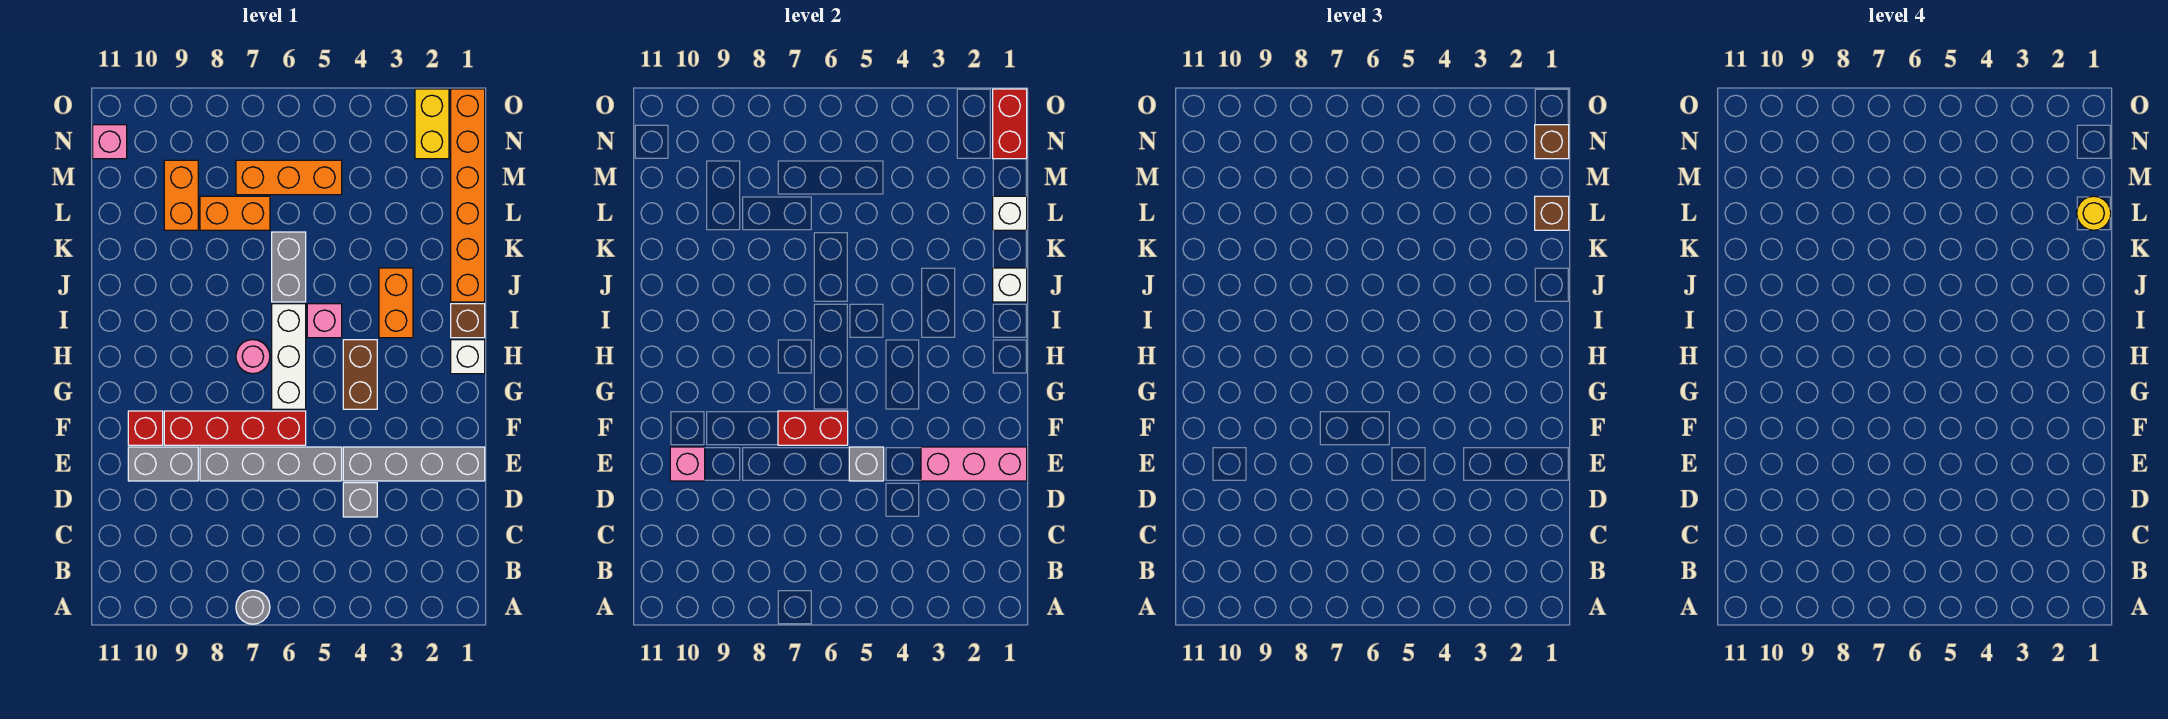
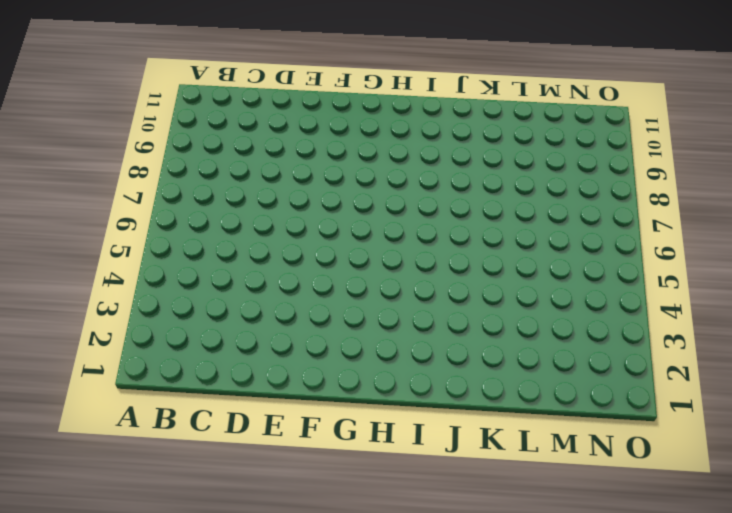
none -> grey 1x1 round brick [236,590,270,624]
none -> grey 1x1 brick [343,483,377,517]
none -> grey 1x4 brick [343,447,485,481]
none -> grey 1x4 brick [200,447,342,481]

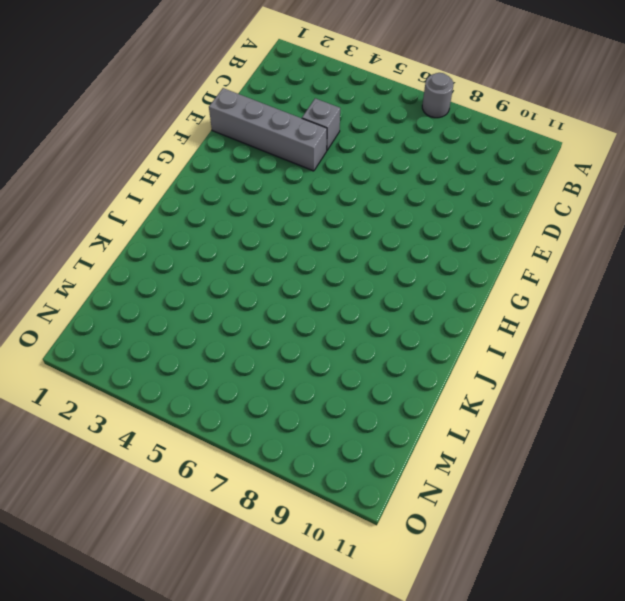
none -> grey 1x4 brick [200,447,342,481]
none -> grey 1x2 brick [128,447,198,481]
none -> red 1x4 brick [164,411,306,445]
none -> red 1x1 brick [128,411,163,445]

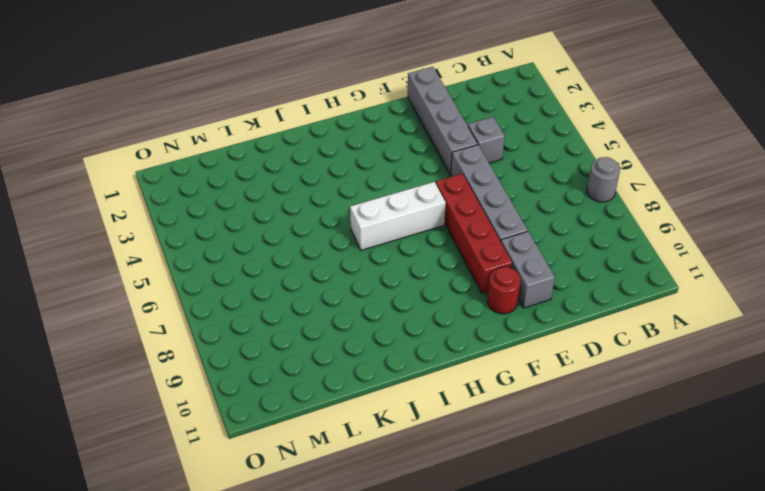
red 1x1 round brick [487,267,520,314] -> red 1x1 brick [128,411,163,445]
none -> brown 1x2 brick [343,340,377,409]
none -> white 1x1 brick [451,340,485,374]
none -> pink 1x1 round brick [236,340,270,374]
none -> brown 1x1 brick [451,304,485,338]

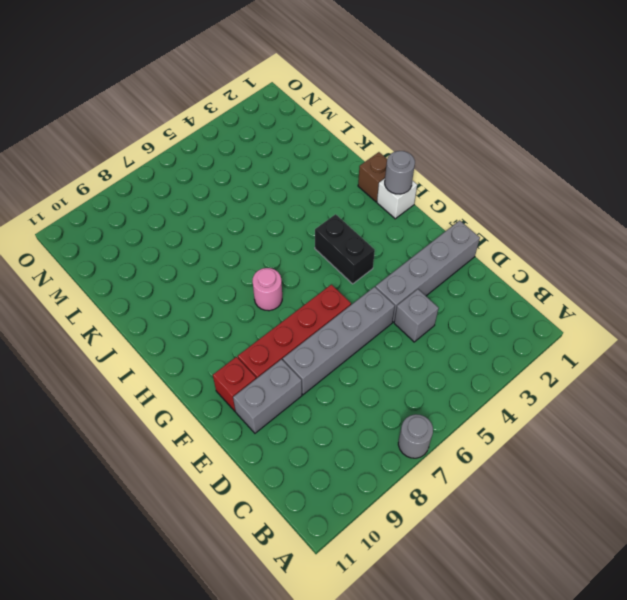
black 1x2 brick [315,214,375,284] -> brown 1x2 brick [343,340,377,409]
grey 1x1 round brick [385,151,415,194] -> none
none -> white 1x3 brick [272,304,306,409]
none -> orange 1x2 brick [379,268,413,338]
none -> pink 1x1 brick [307,304,342,338]
none -> orange 1x6 brick [451,89,485,302]

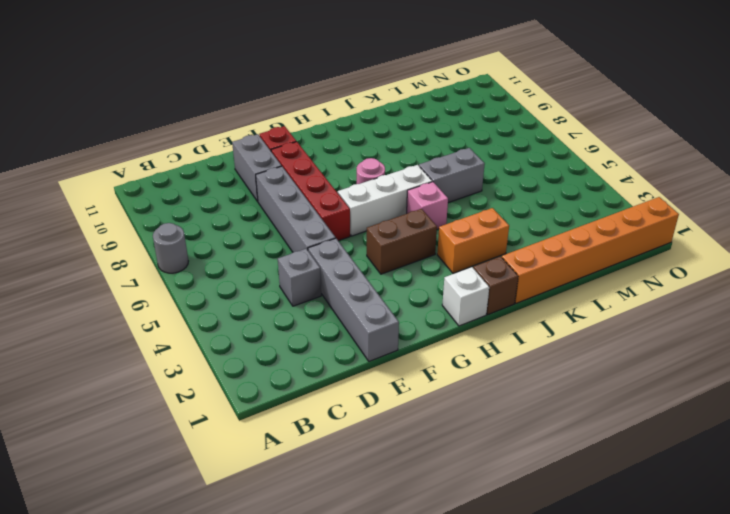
none -> orange 1x2 brick [200,196,270,230]
none -> orange 1x2 brick [164,160,198,230]
none -> orange 1x3 brick [236,160,342,195]
none -> yellow 1x2 brick [415,89,449,159]

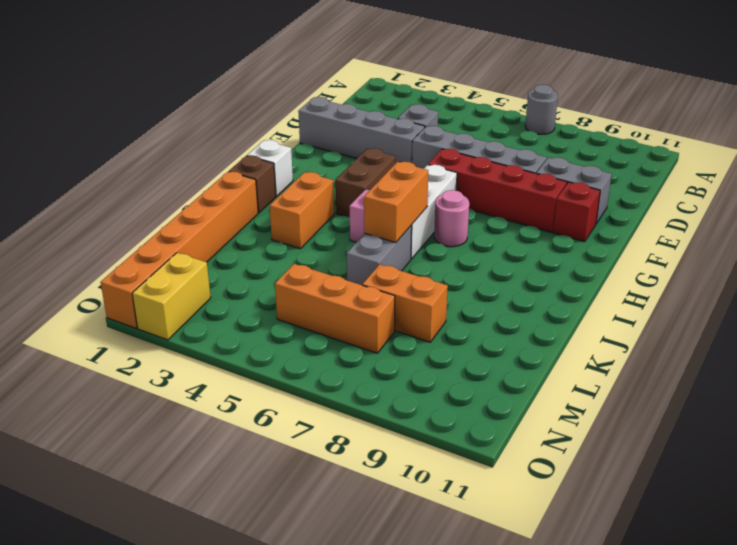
orange 1x2 brick [364,162,428,242] -> orange 1x2 brick moved to [164,160,198,230]
none -> pink 1x1 brick [93,125,127,159]
none -> pink 1x3 brick [921,447,1027,481]
none -> grey 1x1 brick [849,447,884,481]
none -> pink 1x1 brick [670,447,705,481]

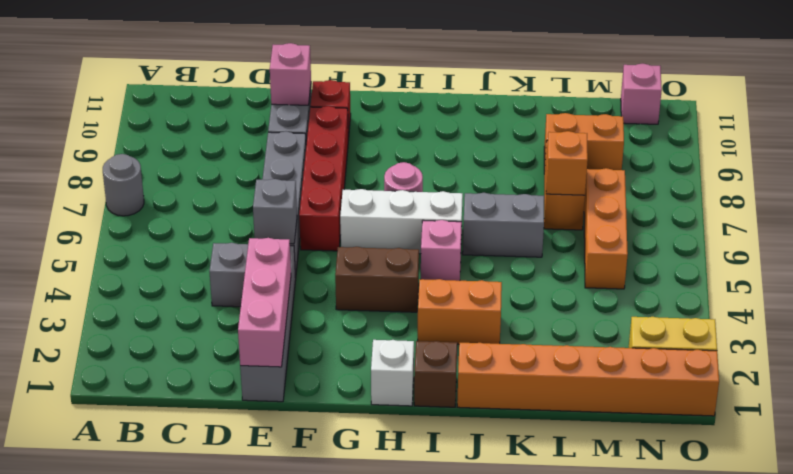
orange 1x1 brick [546,131,588,195] -> none
none -> red 1x2 brick [778,411,848,445]
none -> white 1x1 brick [993,268,1027,302]
none -> white 1x1 brick [993,196,1027,230]
none -> red 1x2 brick [993,89,1027,159]

